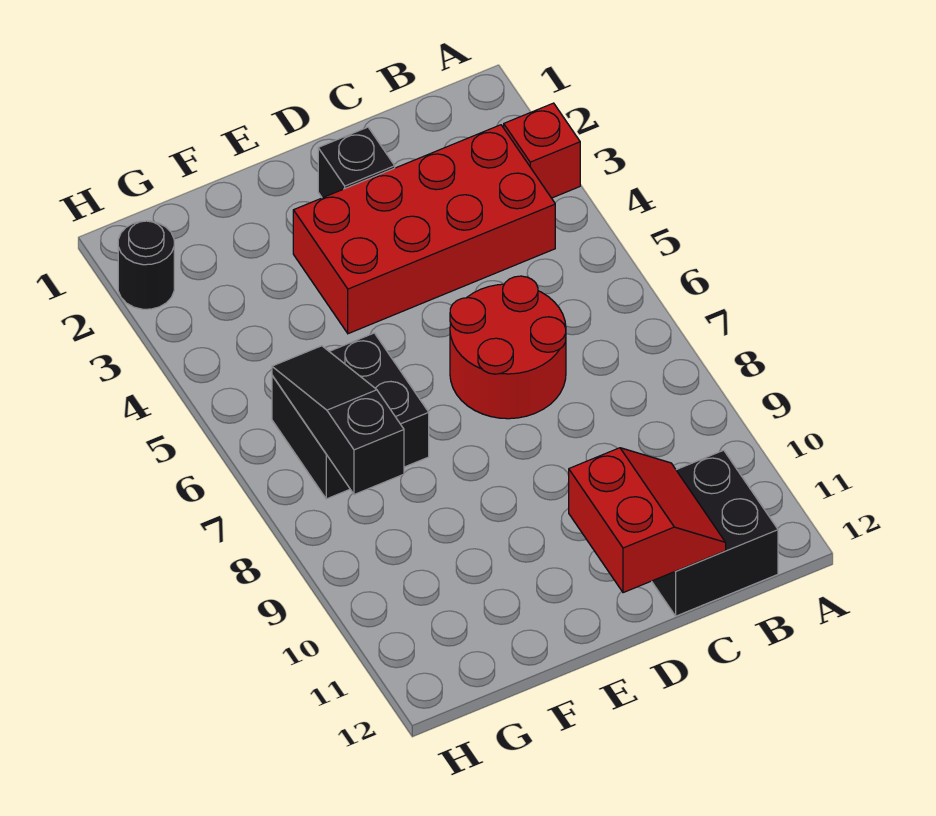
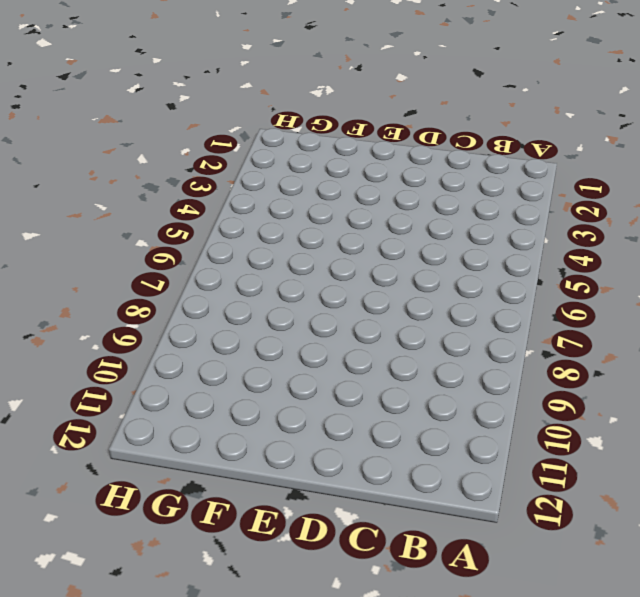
none -> red 1x1 brick [504,103,580,198]
none -> red 2x4 brick [293,125,555,334]

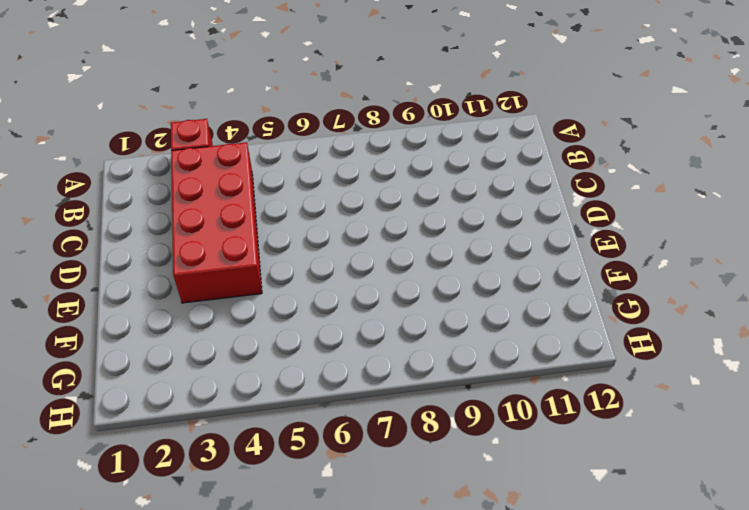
none -> black 2x2 brick [652,450,778,616]
none -> red 2x2 round brick [450,276,566,419]

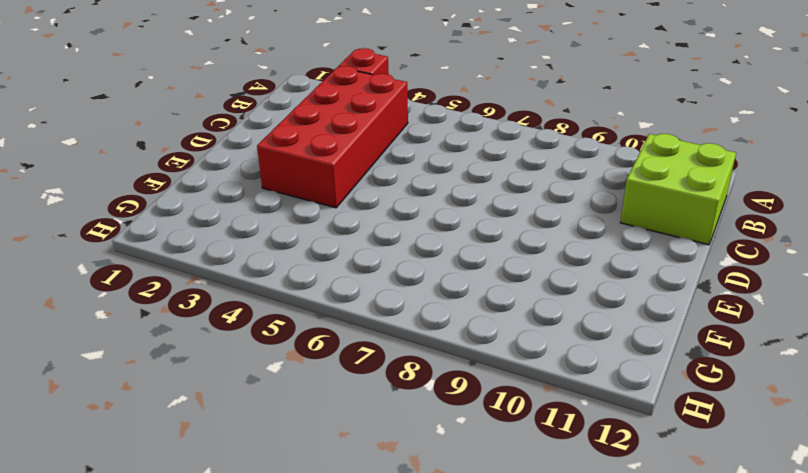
lime 2x2 brick [620,134,736,245] -> black 2x2 brick [652,450,778,616]
none -> red 2x2 round brick [450,276,566,419]
none -> black 1x1 brick [318,127,395,198]

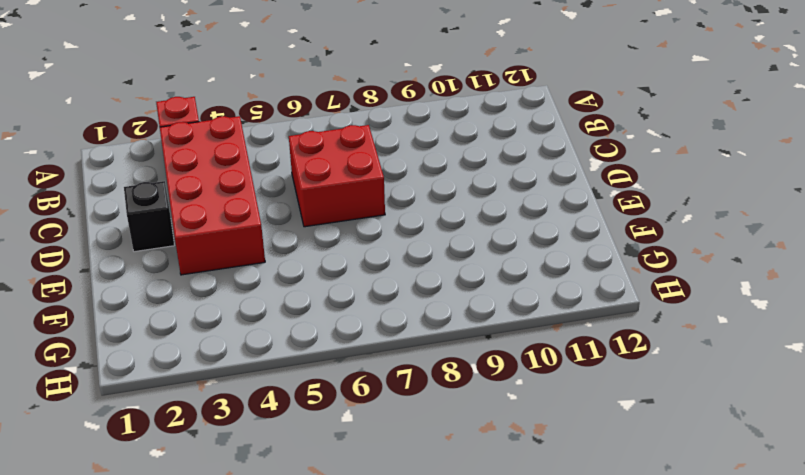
red 2x2 brick [289,125,385,227] -> red 2x2 round brick [450,276,566,419]
none -> black 2x2 brick [652,450,778,616]
none -> black 2x2 brick [272,333,429,499]

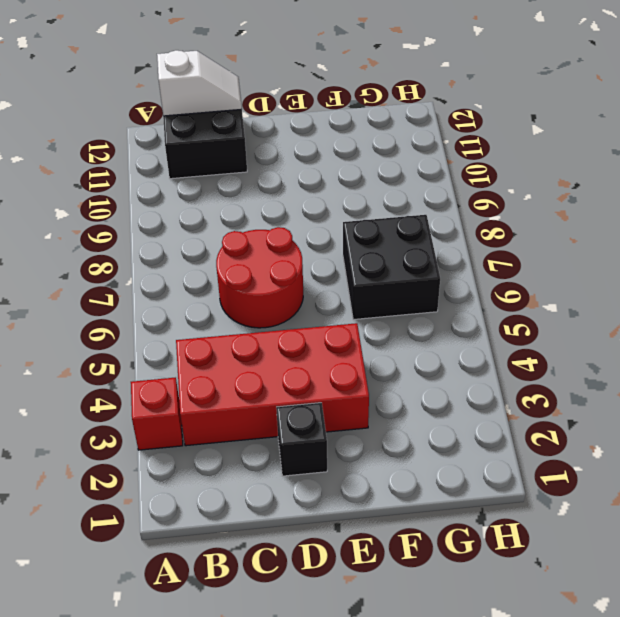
white 1x2 slope [157,50,242,116] -> red 2x2 slope [569,448,726,593]
none -> black 1x1 round brick [118,221,174,309]
none -> black 1x3 slope [272,346,404,495]

